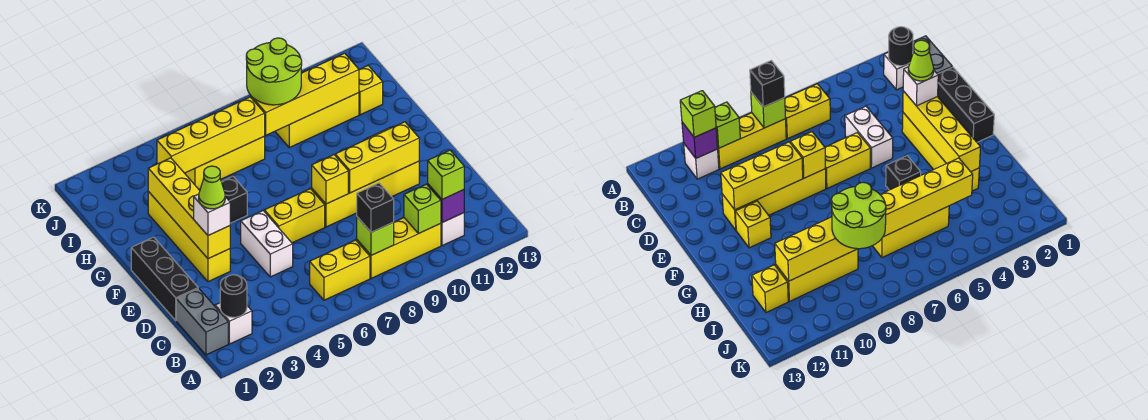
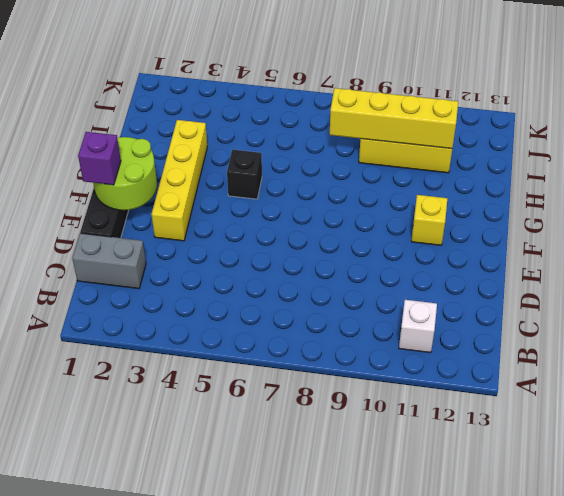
grey 1x2 brick [72,233,146,289] -> grey 1x2 brick turned to [176,288,228,355]
lime 2x2 round brick [93,137,157,210] -> lime 2x2 round brick moved to [246,38,302,105]
purple 1x1 brick [78,132,121,185] -> purple 1x1 brick moved to [428,184,464,223]
none -> white 1x1 brick [215,303,252,344]
none -> yellow 1x2 brick [310,240,370,300]
none -> yellow 1x3 brick [357,218,441,278]

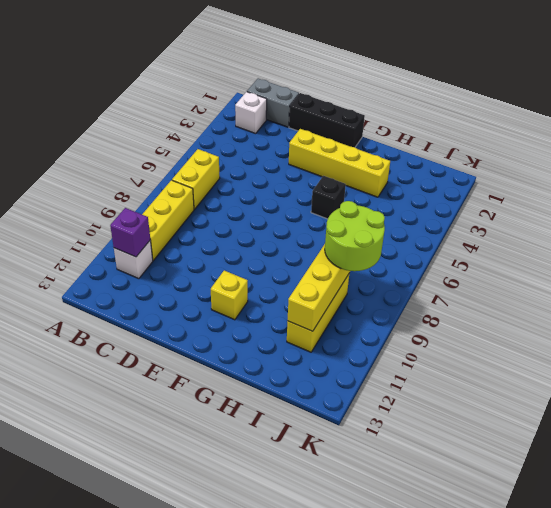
none -> white 1x2 brick [241,211,293,277]
none -> yellow 1x2 brick [264,189,325,243]
none -> yellow 1x4 brick [312,161,419,227]

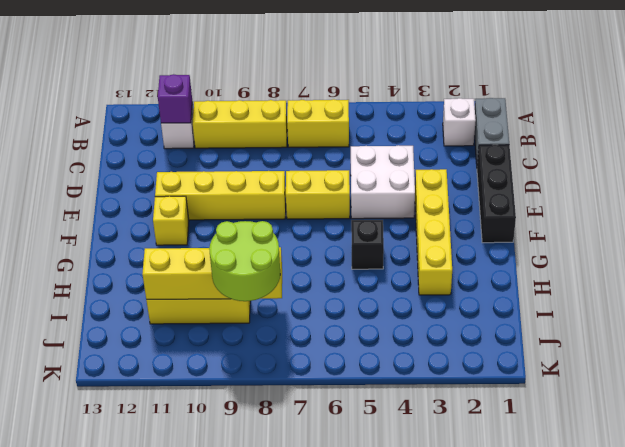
white 2x2 brick [351,145,415,219] -> white 1x2 brick [241,211,293,277]
none -> yellow 1x3 brick [185,136,265,189]
none -> yellow 1x1 brick [359,66,383,115]
none -> black 1x1 round brick [220,275,247,317]

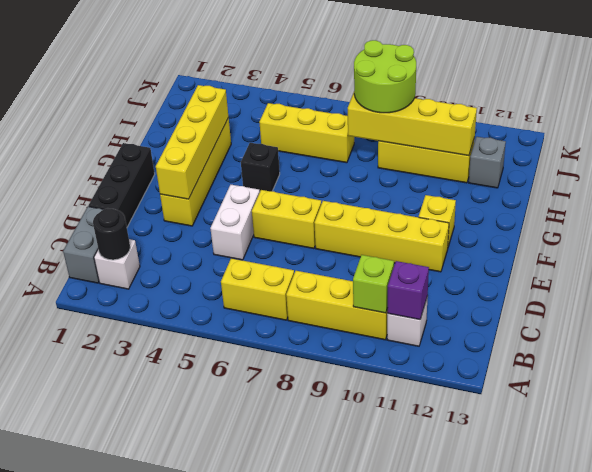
grey 1x1 brick [469,137,506,188] -> yellow 1x1 brick [359,66,383,115]
none -> lime 1x1 brick [357,217,394,255]
none -> yellow 1x1 brick [312,155,348,204]
none -> yellow 1x3 brick [335,122,419,193]

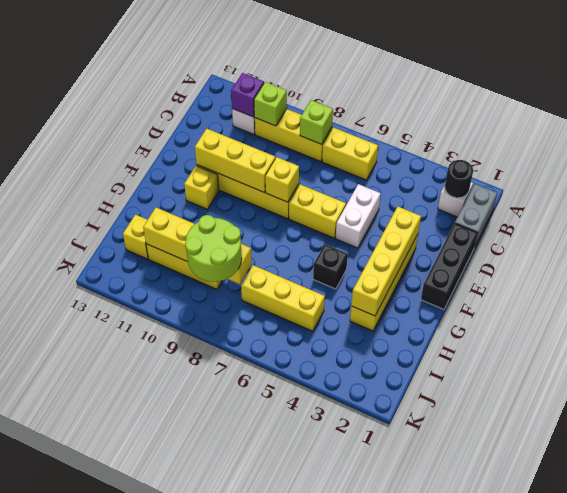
none -> yellow 1x4 brick [157,97,265,173]
none -> black 1x1 brick [357,183,394,232]
none -> lime 1x1 brick [428,150,464,199]

